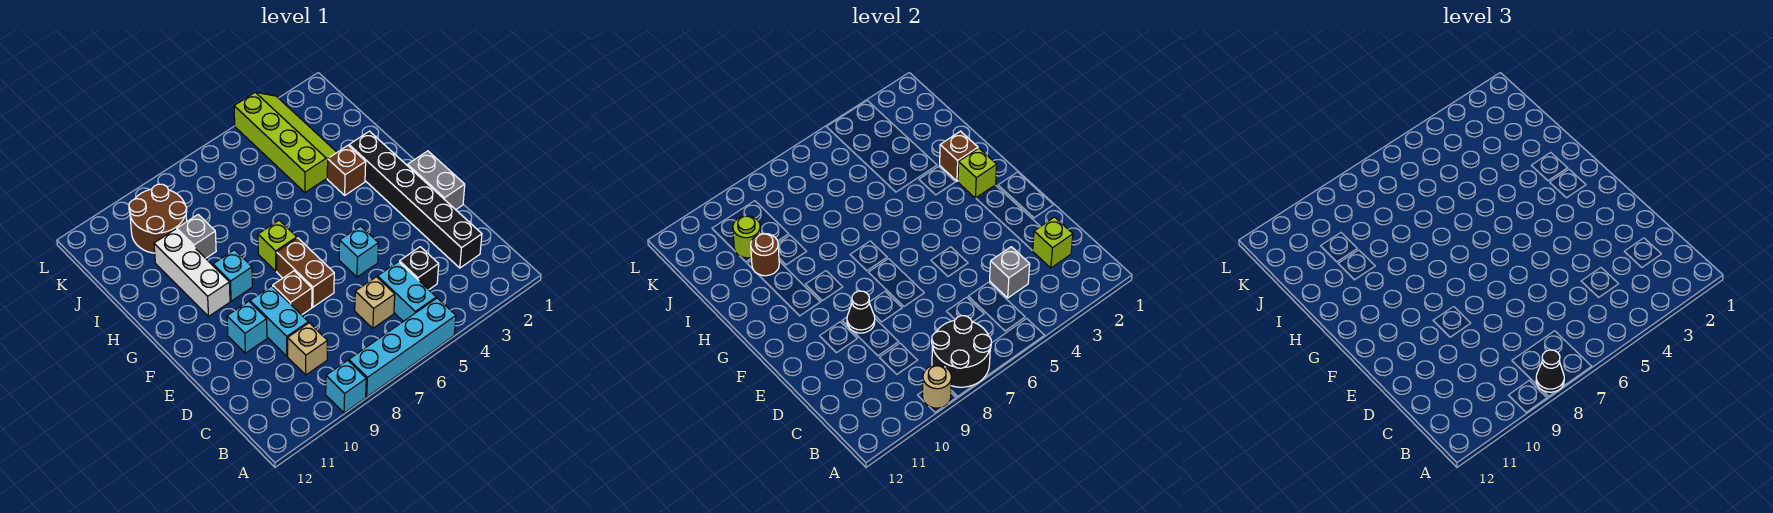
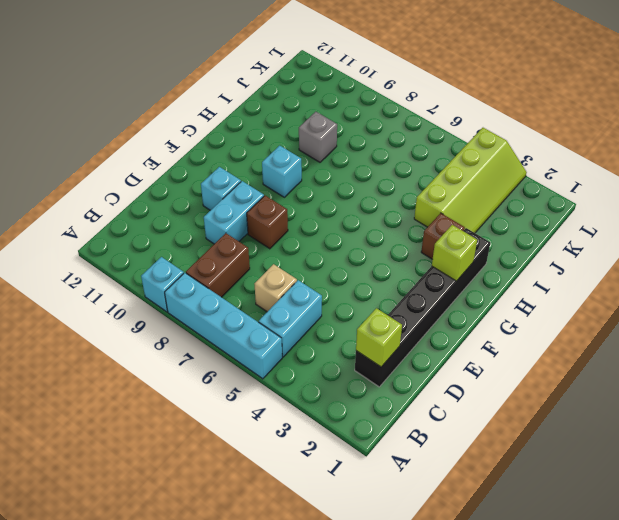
brown 1x2 brick [186,233,250,297] -> brown 1x2 brick moved to [277,238,334,307]
none -> black 1x1 brick [400,247,439,290]
none -> tan 1x1 brick [288,323,327,375]
none -> grey 1x2 brick [408,151,465,210]
none -> cyan 1x1 brick [339,226,378,277]

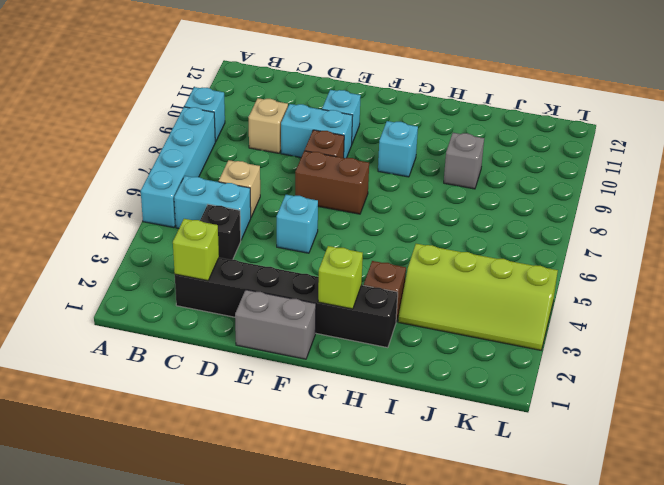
none -> lime 1x1 brick [258,220,297,271]
none -> white 1x3 brick [154,229,230,316]
none -> brown 2x2 round brick [129,184,187,253]
none -> black 2x2 round brick [932,316,991,387]

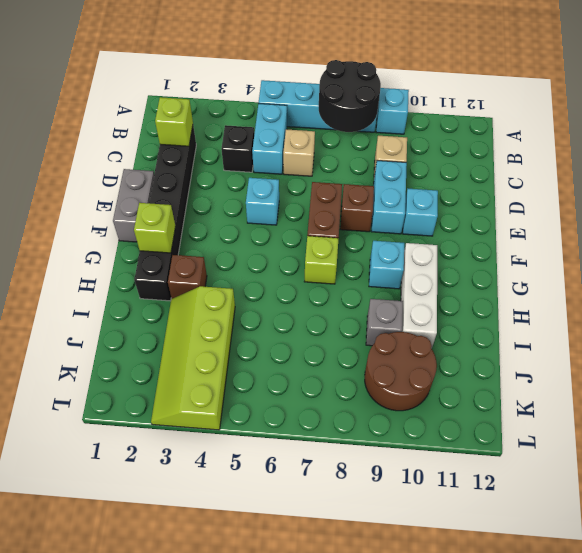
none -> tan 1x1 round brick [923,365,951,408]
none -> grey 1x1 brick [990,247,1030,298]
none -> black 1x1 cone [847,291,875,333]
none -> brown 1x1 brick [940,131,978,181]

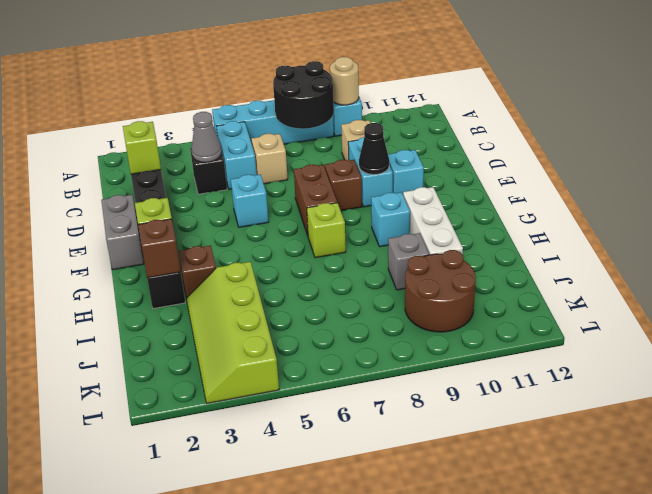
grey 1x1 cone [191,112,222,162] -> grey 1x1 brick [990,247,1030,298]
none -> brown 1x1 round brick [751,234,779,276]
none -> lime 1x1 round brick [733,216,761,258]
none -> black 1x1 cone [1536,350,1564,392]

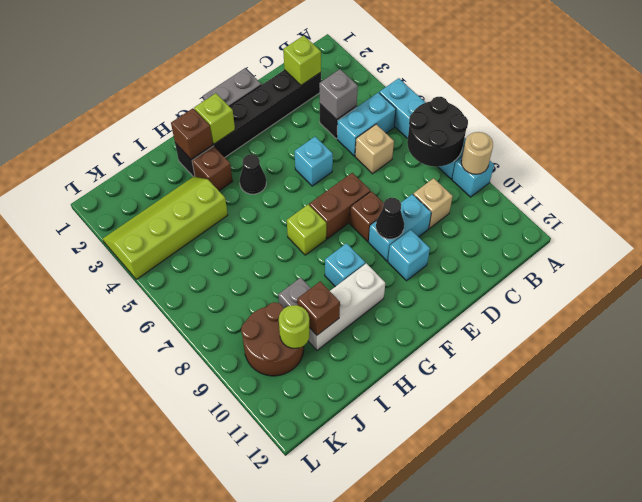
black 1x1 cone [240,154,266,194] -> black 1x1 cone moved to [1536,350,1564,392]
brown 1x1 brick [297,281,340,335] -> brown 1x1 round brick [751,234,779,276]

